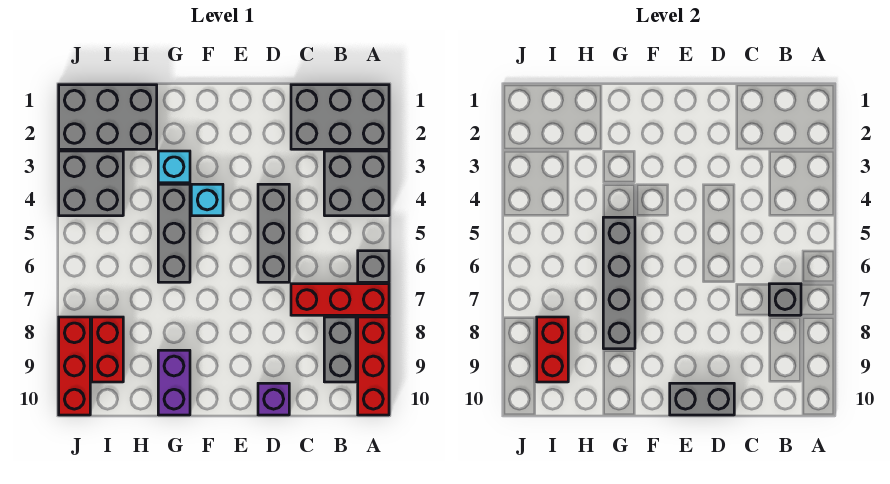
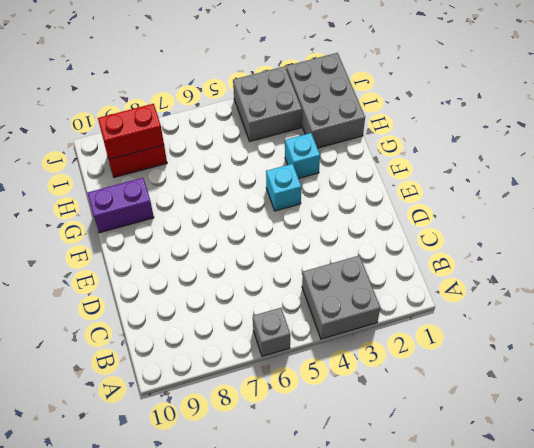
none -> grey 2x3 brick [291,85,389,149]
none -> red 1x3 brick [291,284,389,315]
none -> red 1x3 brick [358,317,389,415]

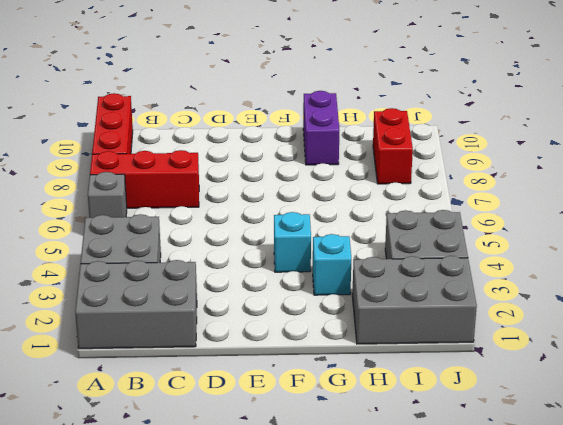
none -> grey 1x2 brick [324,317,356,382]
none -> grey 1x3 brick [258,184,289,282]
none -> purple 1x1 brick [258,383,289,415]

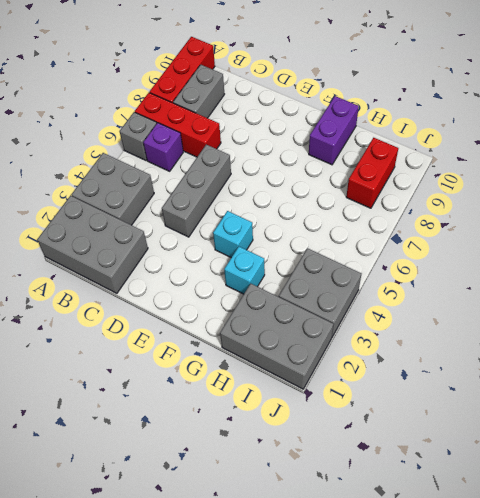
purple 1x1 brick [143,123,183,171] -> purple 1x1 brick moved to [258,383,289,415]
none -> grey 1x3 brick [158,184,190,282]
none -> red 1x3 brick [59,317,90,415]
none -> grey 1x1 brick [769,284,801,315]

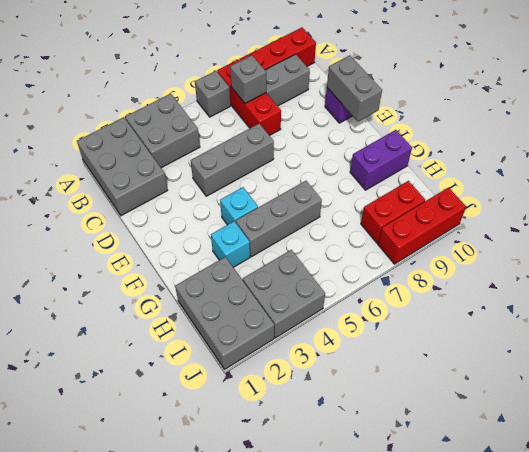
none -> grey 1x4 brick [603,217,635,349]
none -> red 1x2 brick [537,317,568,382]

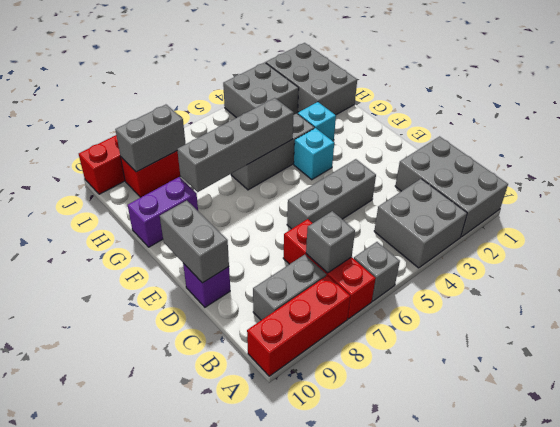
grey 1x2 brick [115,105,185,172] -> red 1x2 brick [537,317,568,382]

